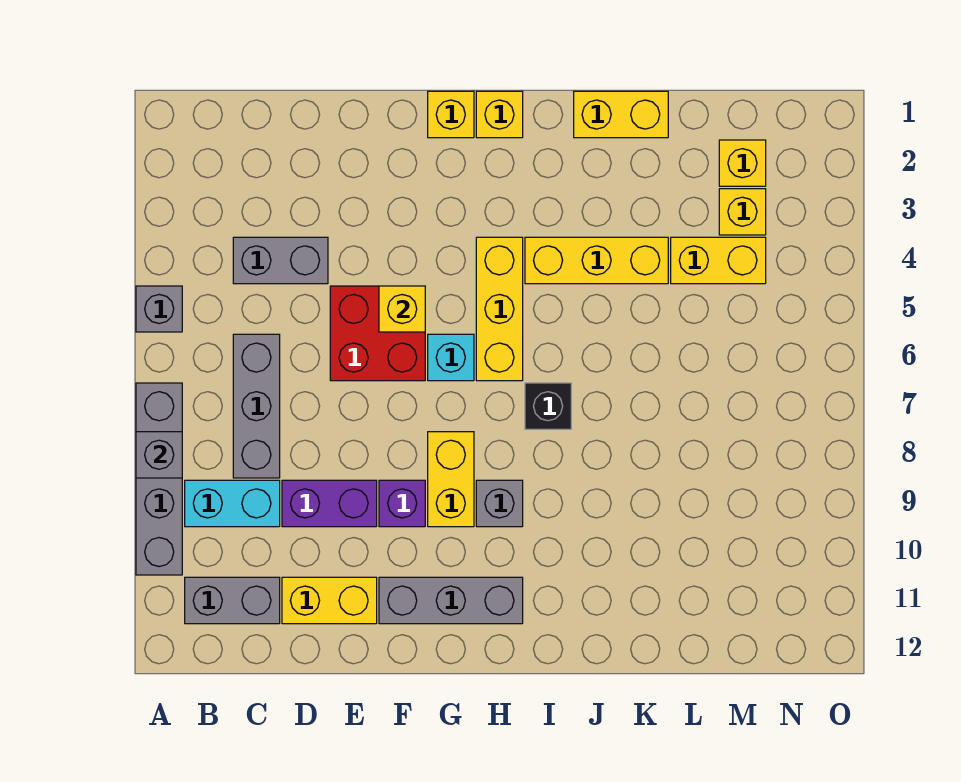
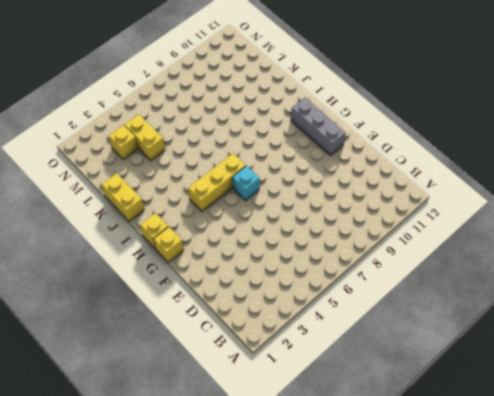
none -> grey 1x1 brick [136,286,182,332]
none -> grey 1x4 brick [136,383,182,575]
none -> cyan 1x2 brick [185,480,280,527]

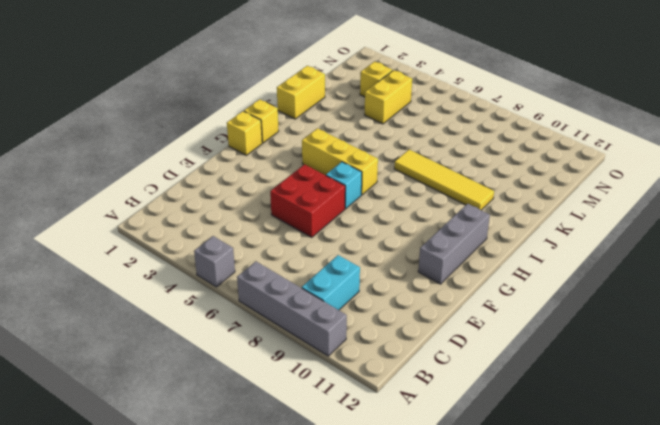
yellow 1x4 tile [394,149,494,210] -> none
none -> grey 1x2 brick [185,577,280,624]
none -> grey 1x2 brick [233,237,328,284]
none -> grey 1x3 brick [233,334,280,478]

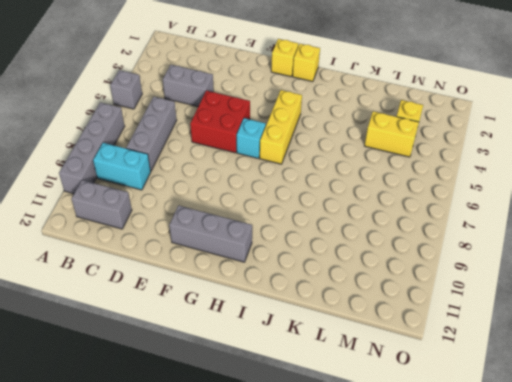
none -> purple 1x2 brick [282,480,377,527]
none -> yellow 1x2 brick [282,577,377,624]
none -> purple 1x1 brick [379,480,425,527]

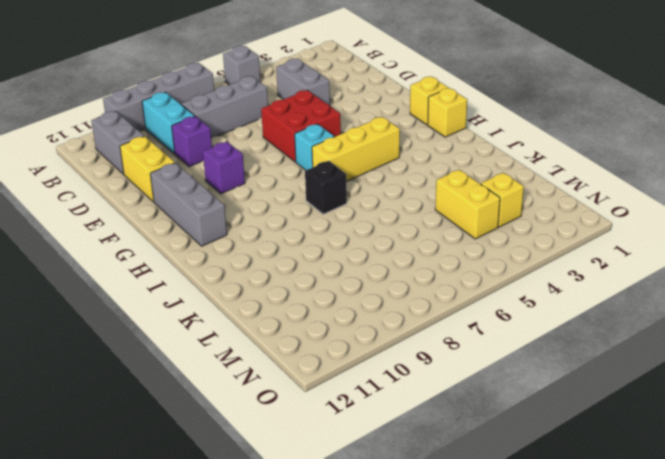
purple 1x1 brick [172,116,212,167] -> purple 1x2 brick [282,480,377,527]
none -> yellow 1x2 brick [428,432,474,527]
none -> grey 1x1 brick [476,480,523,527]
none -> yellow 1x3 brick [525,237,668,284]

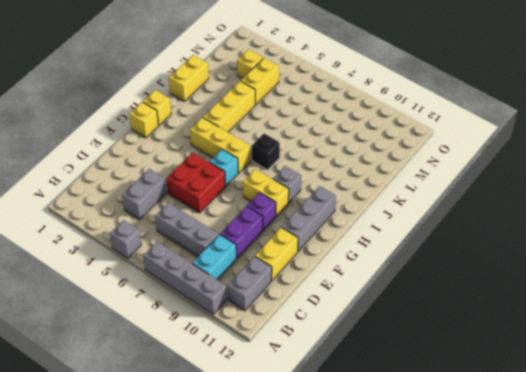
none -> yellow 1x1 brick [719,140,766,186]
none -> grey 1x1 brick [136,432,182,478]
none -> yellow 1x1 brick [379,286,425,332]

